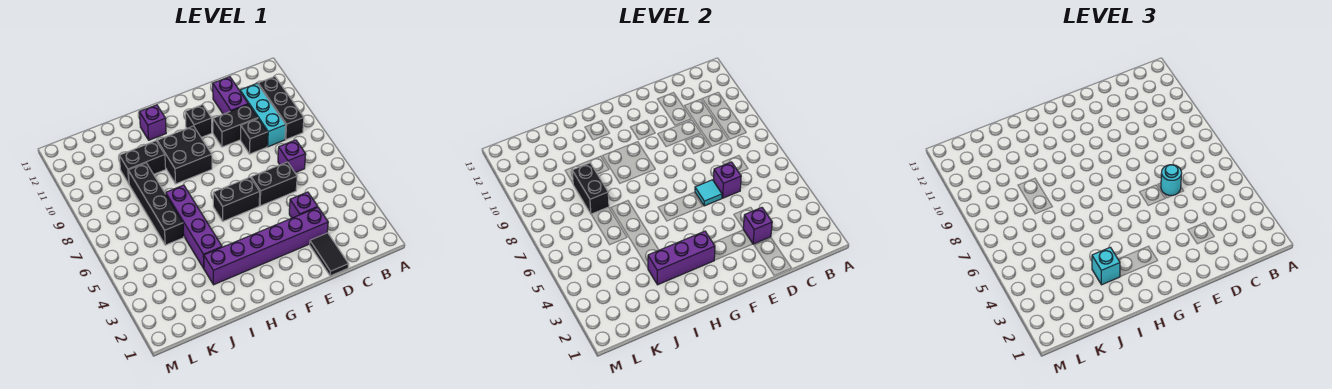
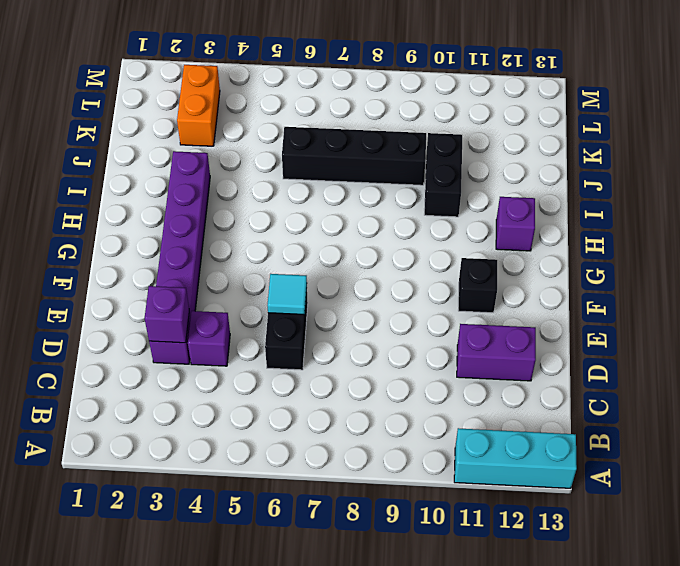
cyan 1x3 brick [454,428,577,488] -> cyan 1x3 brick moved to [240,84,286,147]
orange 1x2 brick [177,65,220,146] -> none
none -> black 1x3 brick [258,77,304,139]
none -> purple 1x1 brick [278,140,306,173]
none -> black 1x2 tile [310,233,348,276]

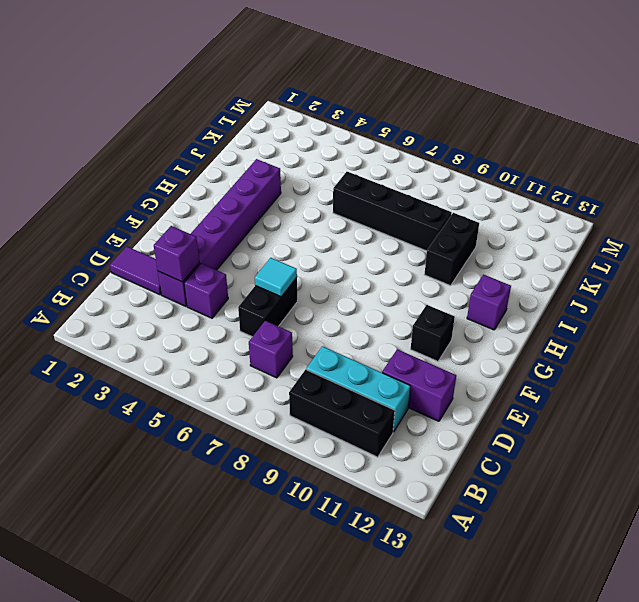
purple 1x2 tile [110,247,161,295] -> black 1x2 tile [310,233,348,276]
none -> black 1x1 brick [241,119,267,154]
none -> black 1x2 brick [213,104,258,147]
none -> black 1x2 brick [213,177,260,221]

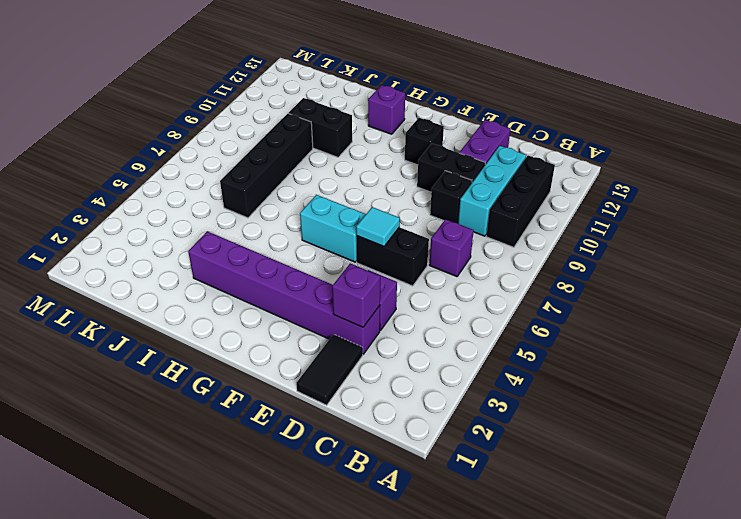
cyan 1x2 brick [300,195,366,262] -> black 1x2 brick [213,177,260,221]
none -> black 2x2 brick [157,126,212,184]
none -> purple 1x4 brick [166,185,222,268]
none -> purple 1x1 brick [713,162,741,198]

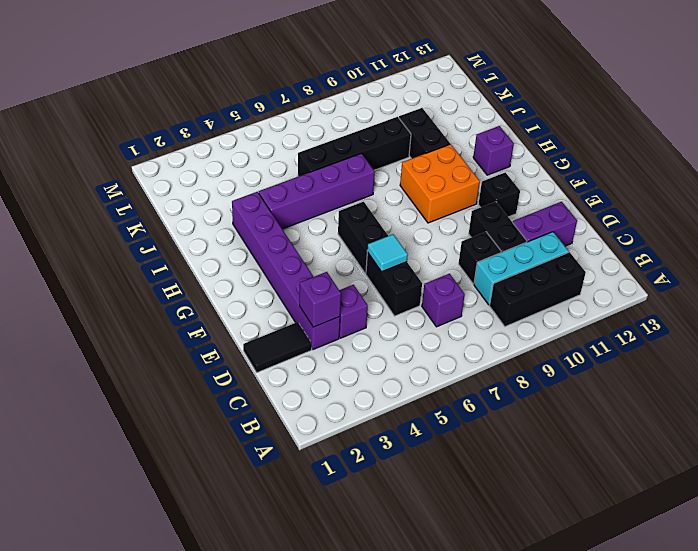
orange 2x2 brick [400,144,480,223] -> black 2x2 brick [157,126,212,184]
none -> purple 1x1 brick [713,162,741,198]
none -> purple 1x3 brick [648,231,715,285]
none -> black 1x2 brick [572,163,609,214]

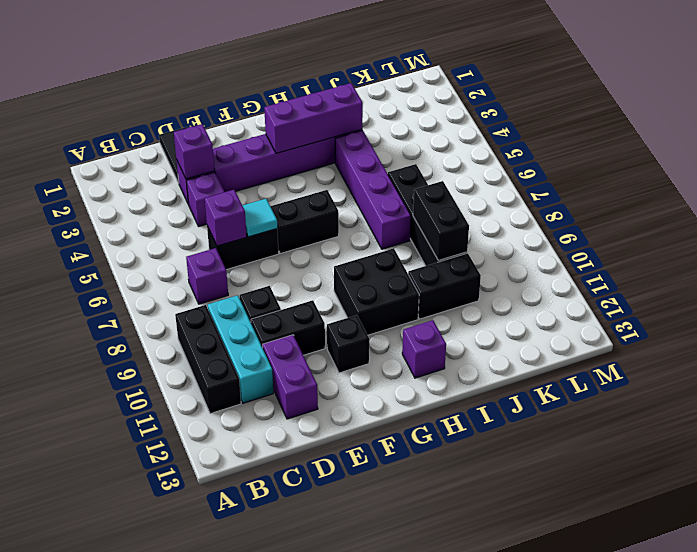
none -> cyan 1x1 round brick [1161,165,1182,196]
none -> cyan 1x1 brick [1092,247,1120,285]

